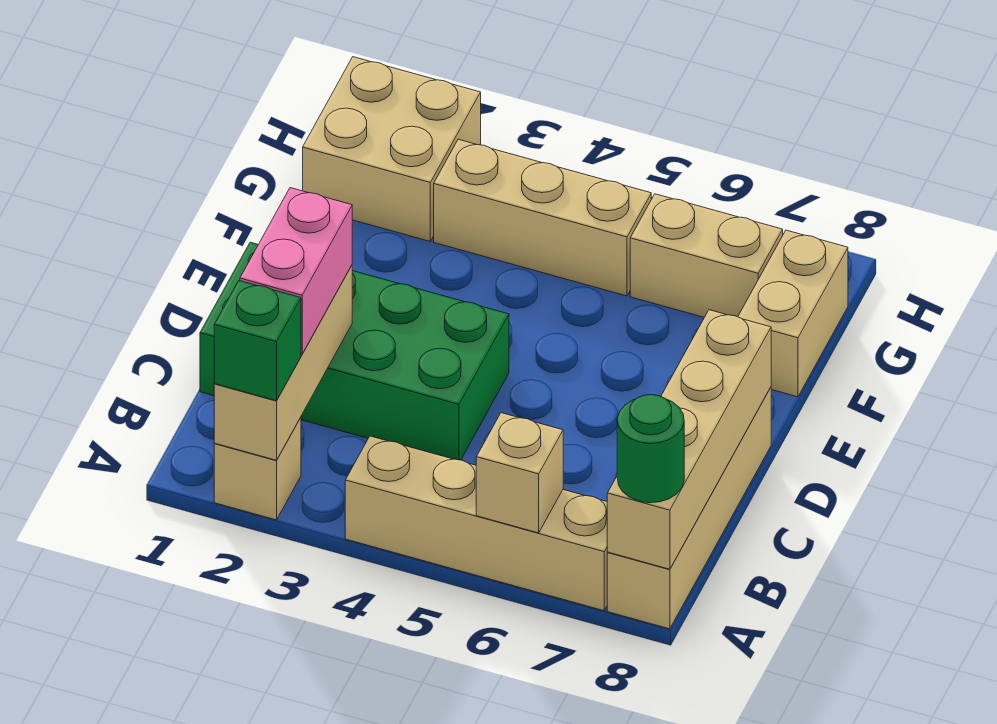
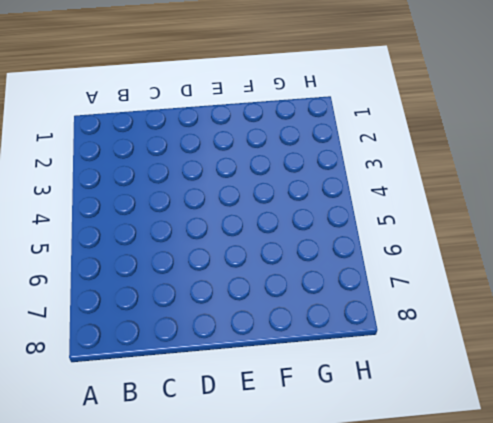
none -> tan 1x1 brick [214,418,301,520]
none -> tan 1x4 brick [345,436,608,611]
none -> tan 1x4 brick [607,388,771,629]

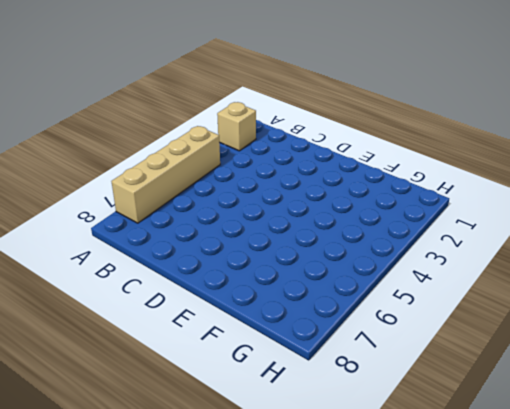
none -> tan 1x4 brick [607,388,771,629]
none -> green 2x4 brick [200,242,509,460]
none -> tan 1x2 brick [738,230,848,397]

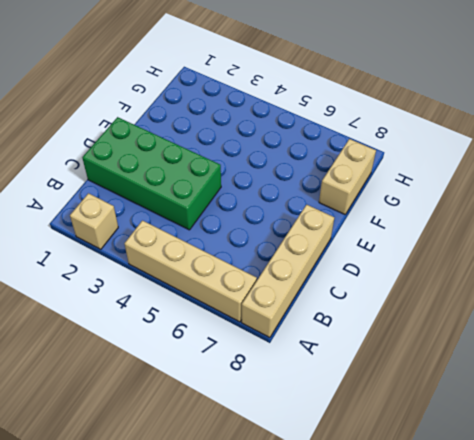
none -> tan 2x2 brick [303,57,481,241]
none -> tan 1x3 brick [434,139,651,296]
none -> tan 1x2 brick [630,194,783,317]

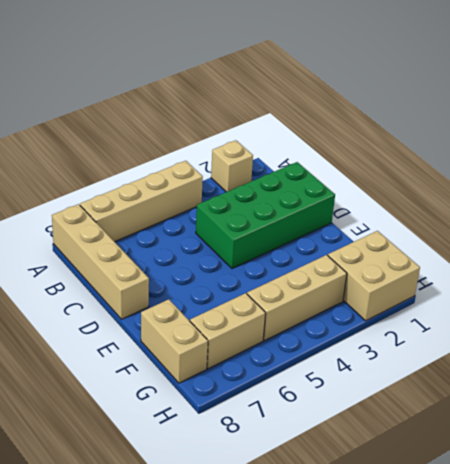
none -> tan 1x3 brick [214,266,352,460]
none -> tan 1x1 brick [476,413,563,533]
none -> tan 1x4 brick [607,310,771,569]

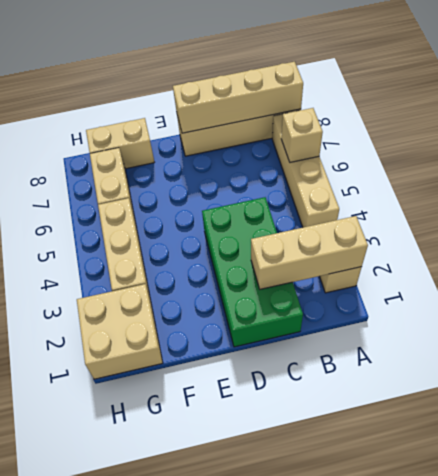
none -> green 1x1 brick [214,281,301,401]
none -> green 1x1 round brick [617,395,684,503]
none -> pink 1x2 brick [240,188,352,354]

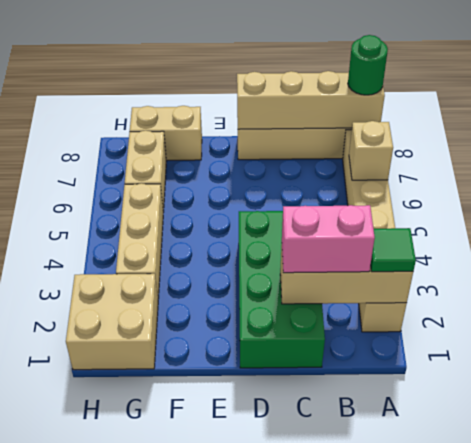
green 1x1 tile [371,228,416,272] -> green 1x1 brick [214,281,301,401]

